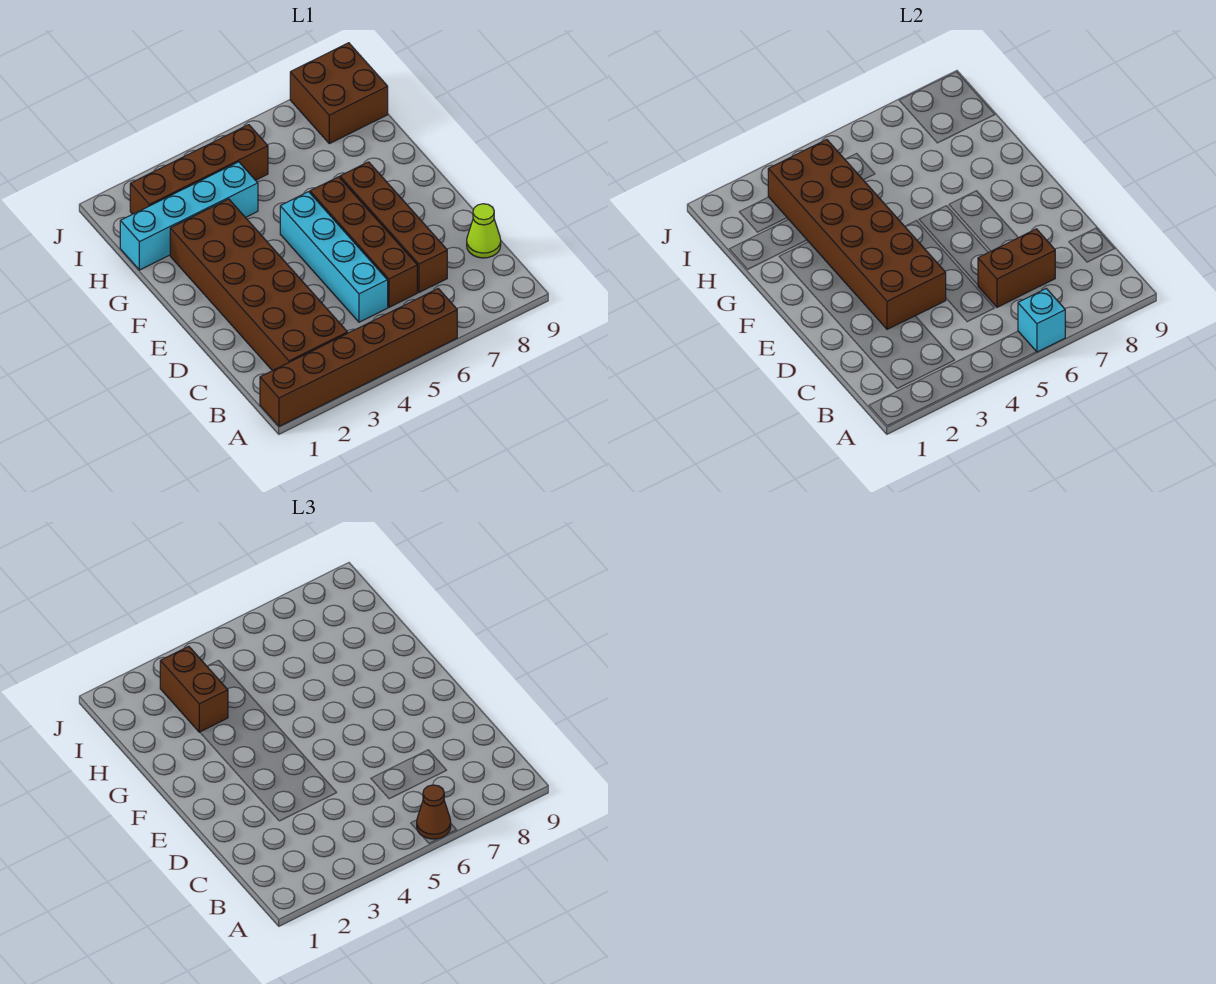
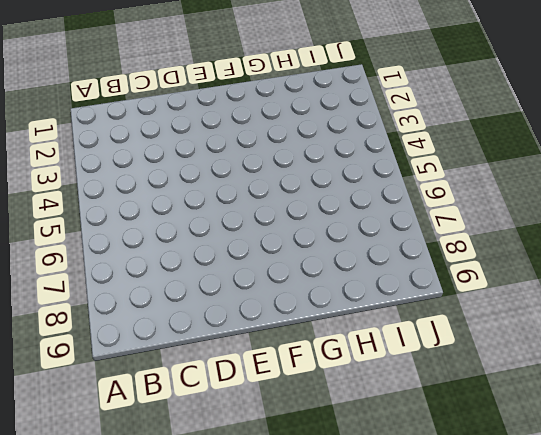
none -> brown 1x6 brick [260,289,457,426]
none -> brown 2x6 brick [170,199,348,371]
none -> cyan 1x4 brick [280,192,388,322]

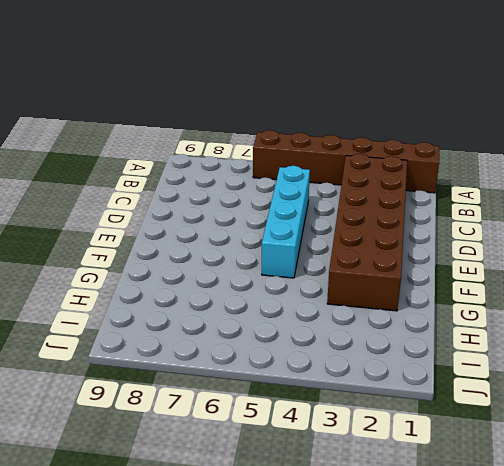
none -> brown 1x4 brick [310,177,417,307]
none -> brown 1x4 brick [340,162,447,292]
none -> lime 1x1 cone [467,204,501,258]

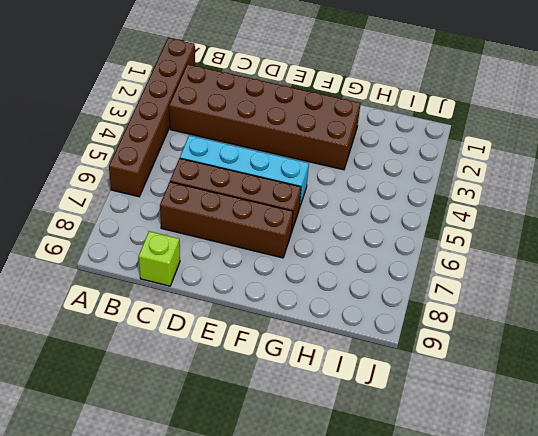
lime 1x1 brick [138,231,180,286] -> lime 1x1 cone [467,204,501,258]
none -> cyan 1x4 brick [120,162,258,270]
none -> brown 1x4 brick [130,125,268,214]
none -> brown 2x2 brick [290,43,388,144]

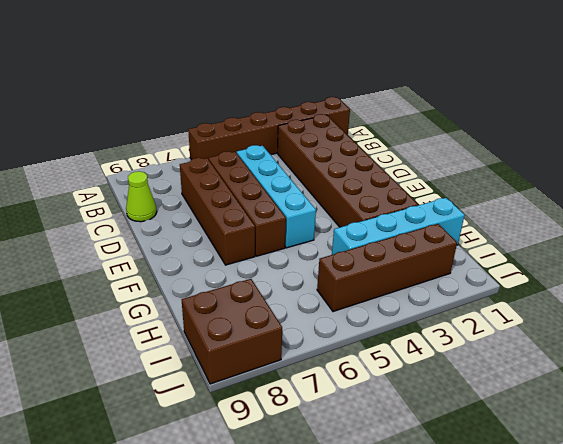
none -> cyan 1x1 brick [1018,289,1065,352]
none -> brown 1x2 brick [978,229,1055,307]
none -> brown 2x6 brick [768,140,946,329]

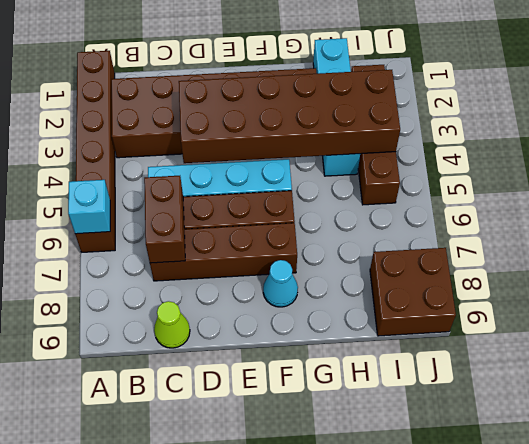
cyan 1x1 cone [263,260,298,307] -> none
none -> brown 1x1 cone [417,785,451,839]
none -> brown 1x2 brick [160,646,228,732]

